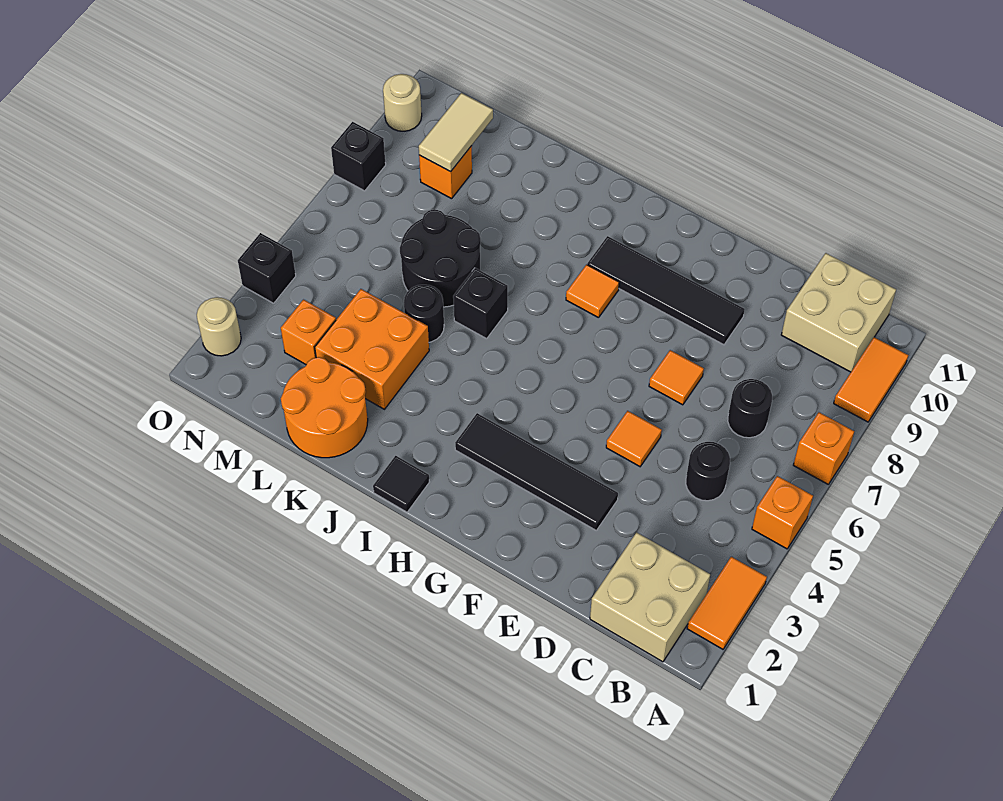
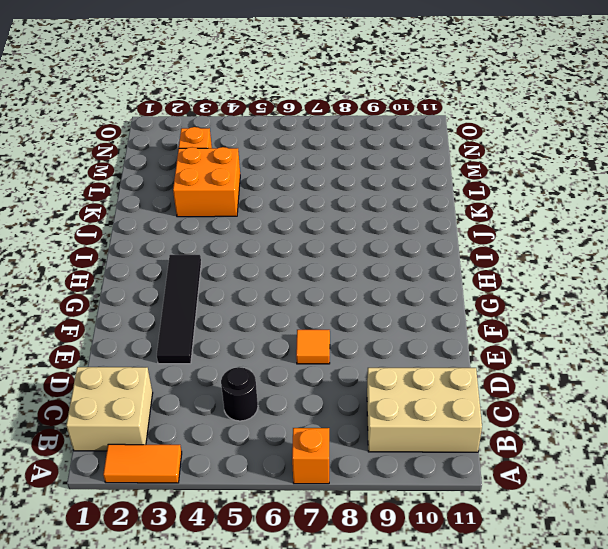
tan 2x3 brick [367,368,482,452] -> tan 2x2 brick [781,253,896,372]
none -> orange 1x1 brick [752,476,813,549]
none -> orange 1x2 tile [834,337,908,422]
none -> black 1x1 round brick [728,379,772,438]

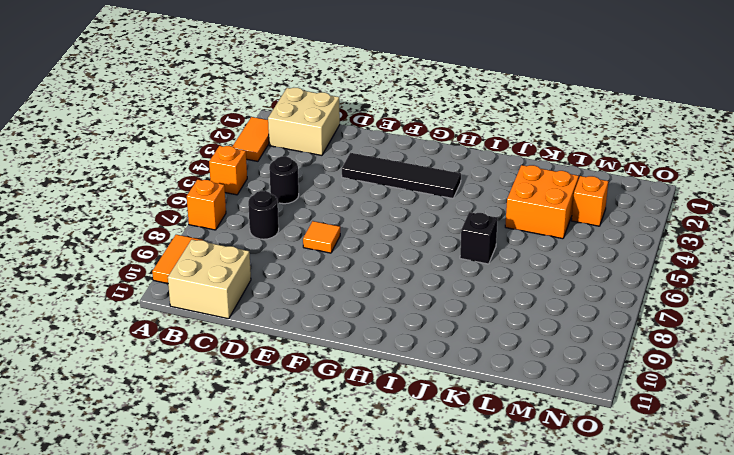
none -> orange 1x1 tile [606,411,662,466]
none -> black 1x4 tile [587,236,745,345]
none -> orange 1x1 tile [566,265,619,318]

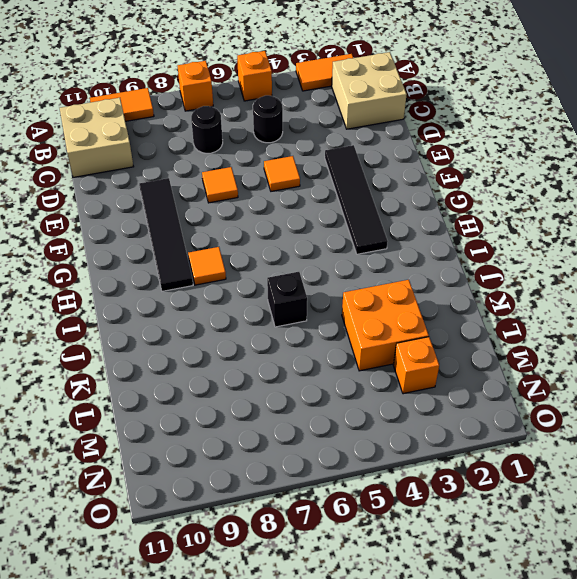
none -> black 1x1 tile [373,456,429,512]
none -> orange 2x2 round brick [281,357,368,458]
none -> black 1x1 round brick [404,285,444,342]

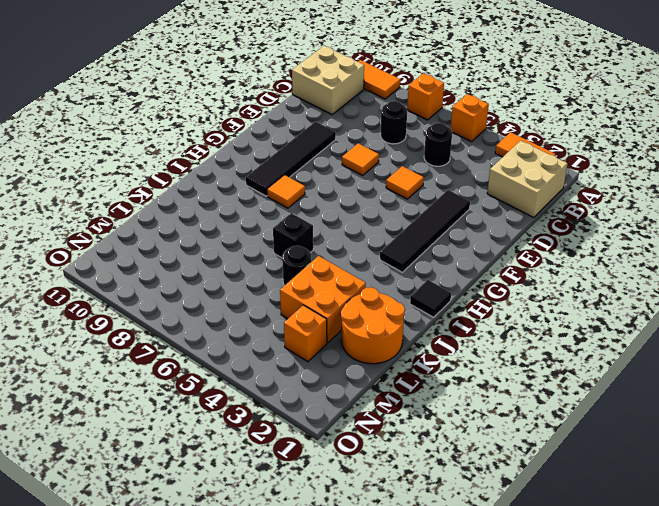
none -> black 2x2 round brick [400,210,481,307]
none -> orange 1x1 brick [419,146,472,199]
none -> tan 1x1 round brick [197,297,241,356]

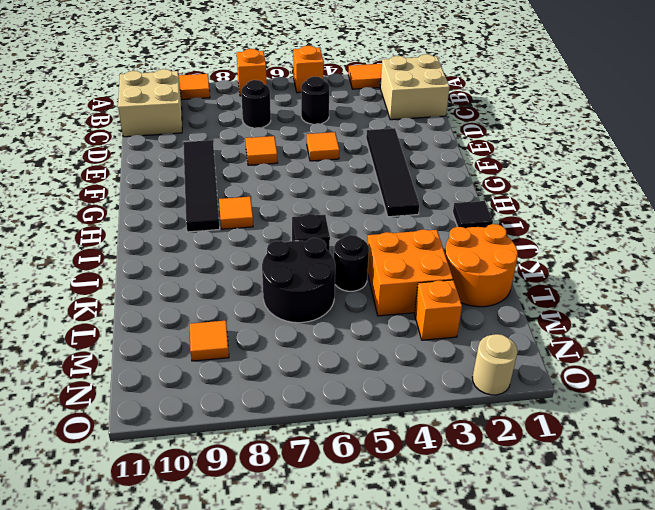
orange 1x1 tile [190,321,229,361] -> orange 1x1 brick [419,146,472,199]
none -> black 1x1 brick [238,233,296,303]
none -> black 1x1 brick [331,122,386,191]
none -> tan 1x1 round brick [383,74,422,131]

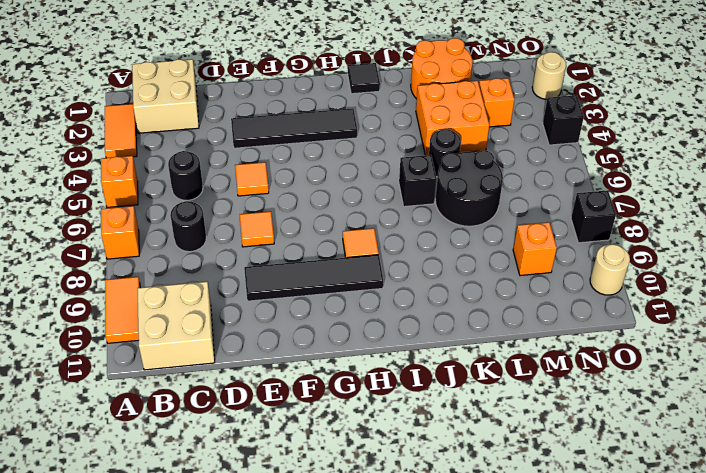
none -> tan 1x2 tile [419,93,493,172]

